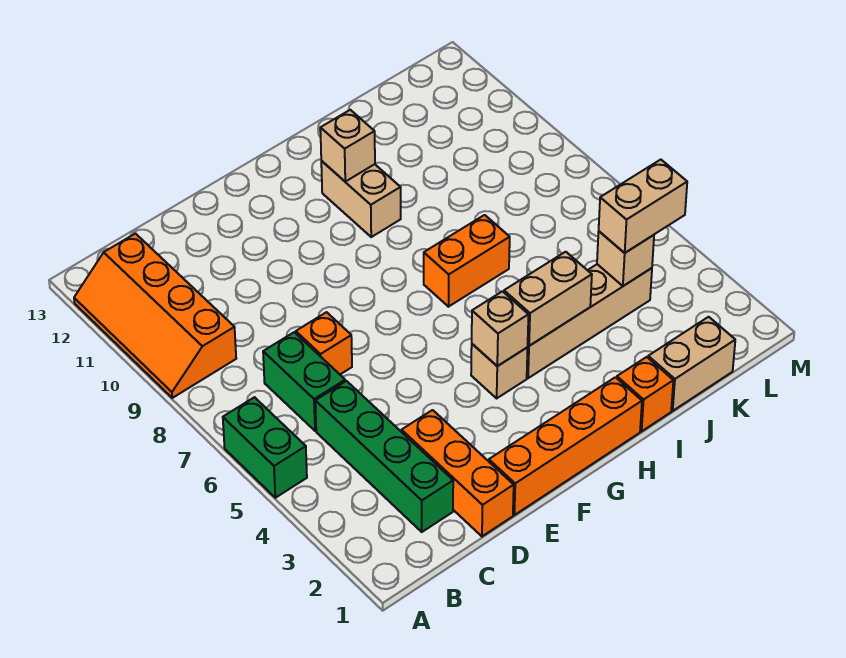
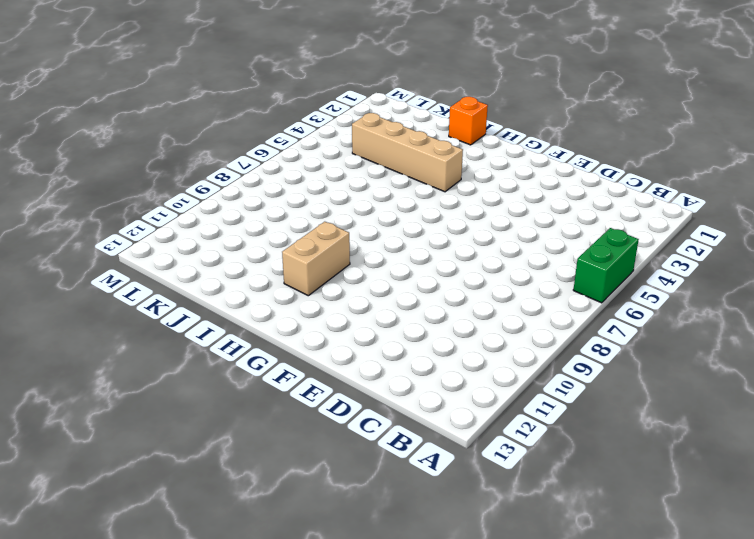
none -> orange 2x4 slope [74,234,236,398]
none -> green 1x4 brick [315,381,453,532]
none -> green 1x2 brick [263,332,345,431]

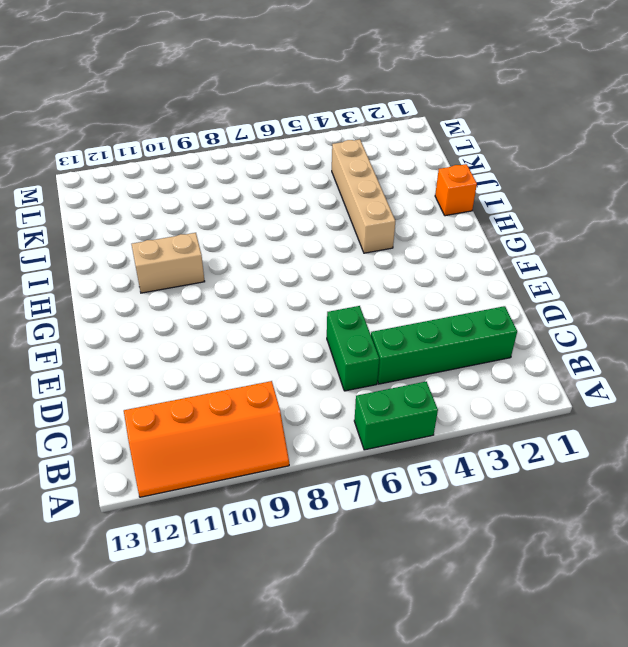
green 1x2 brick [327,306,379,391] -> green 1x2 brick turned to [263,332,345,431]
none -> orange 1x3 brick [402,410,514,536]
none -> orange 1x1 brick [296,312,352,374]
none -> orange 1x4 brick [489,377,642,515]

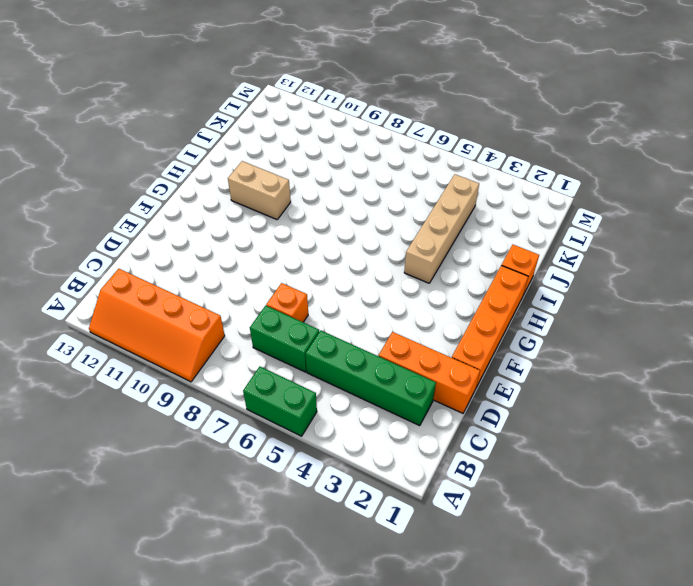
none -> tan 1x1 brick [471,344,528,398]
none -> orange 1x2 brick [424,215,510,307]
none -> tan 1x2 brick [648,317,735,411]

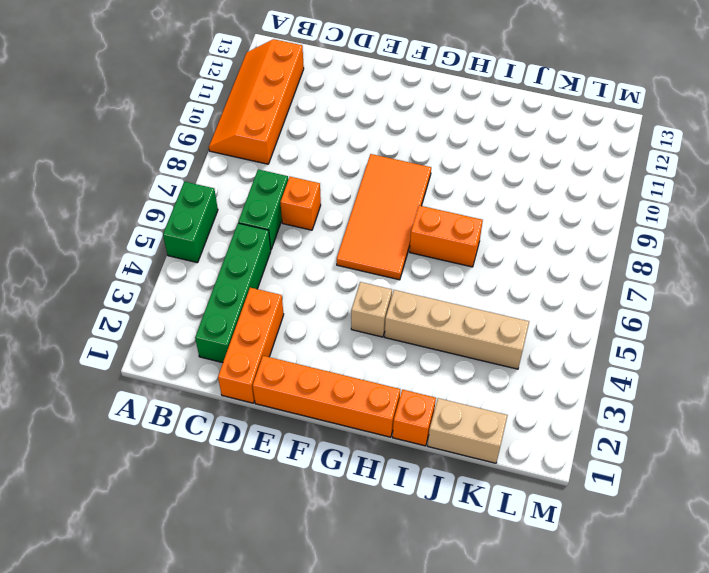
orange 2x4 tile [337,154,431,280] -> none
none -> tan 1x2 brick [321,161,401,237]
none -> tan 1x1 brick [472,291,528,366]
none -> tan 1x2 brick [504,252,592,346]

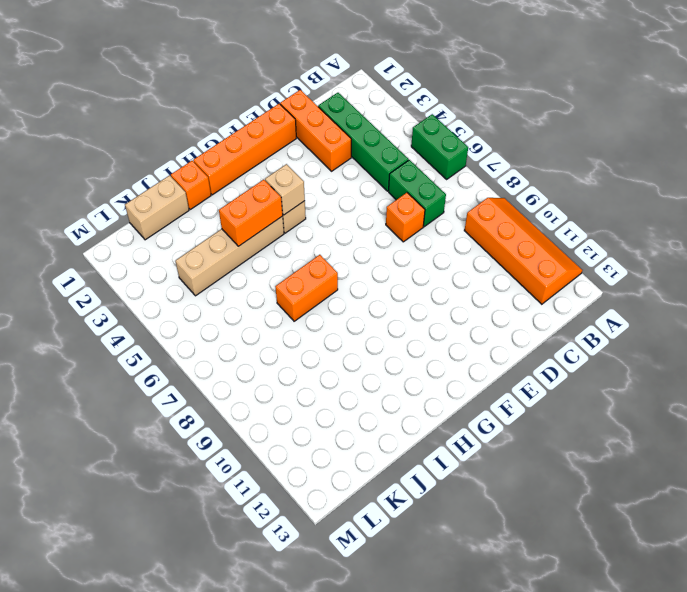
orange 1x2 brick [219,180,283,246] -> tan 1x2 brick [504,252,592,346]
none -> tan 1x2 brick [321,161,401,237]
none -> tan 1x1 brick [320,110,375,182]
none -> tan 1x1 brick [597,232,654,286]

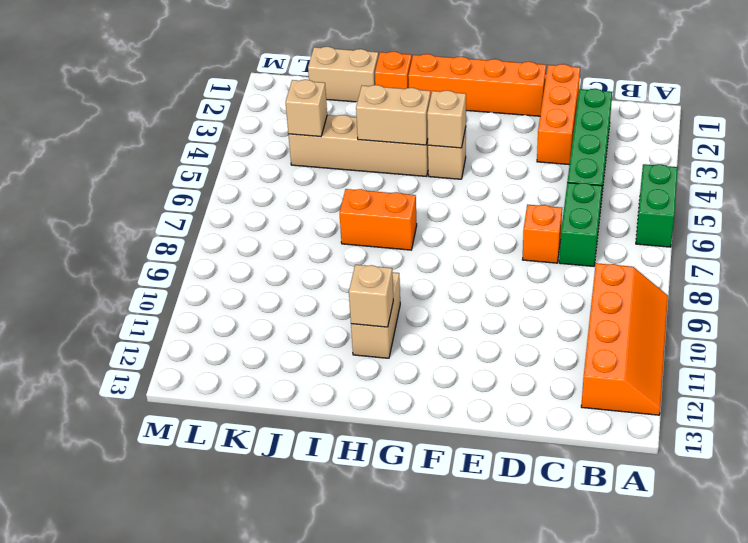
none -> tan 1x2 brick [599,160,687,253]

